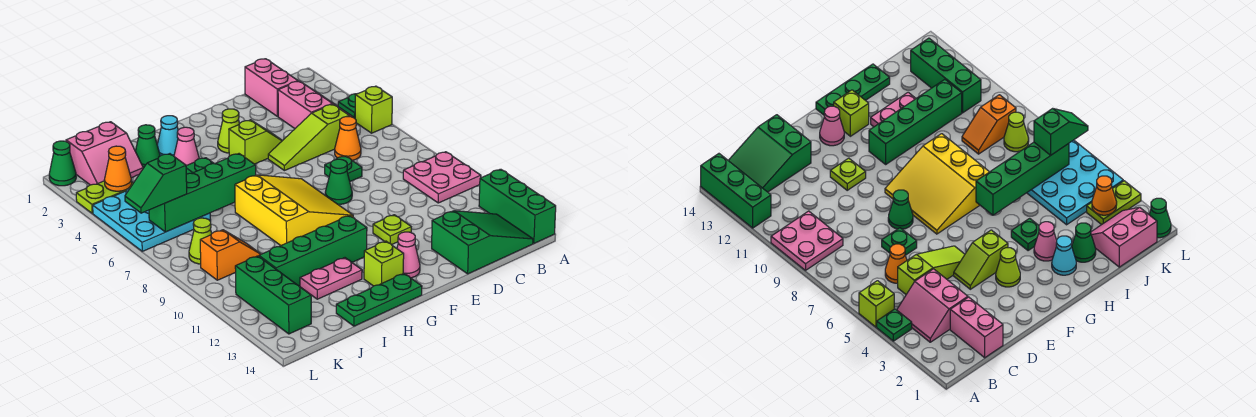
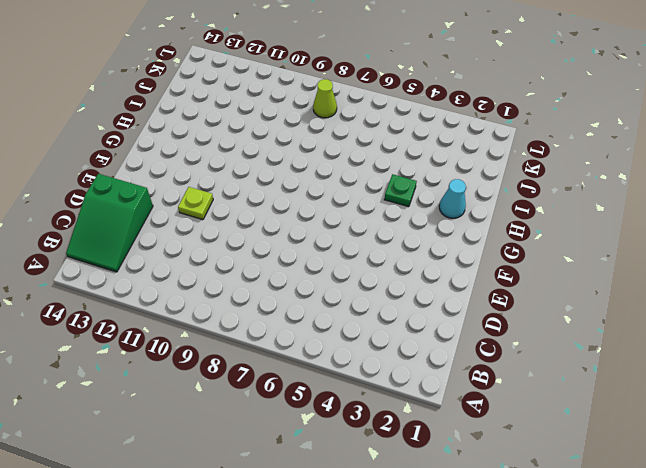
none -> green 1x1 plate [338,94,356,118]
none -> lime 1x1 brick [355,86,392,133]
none -> pink 2x2 plate [403,152,481,203]
none -> green 1x3 brick [479,169,556,243]

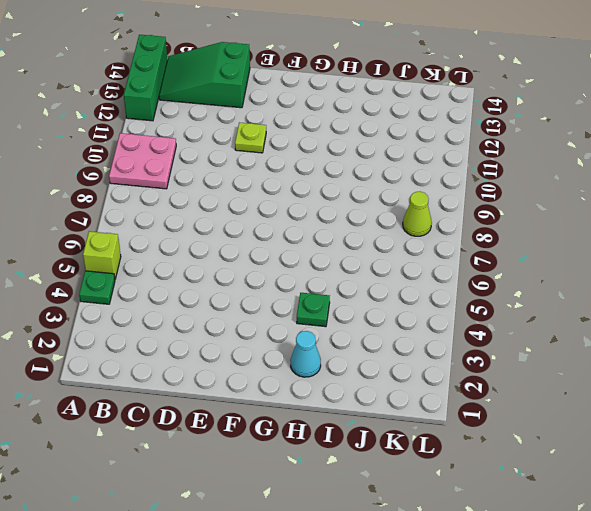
none -> pink 2x2 slope [278,81,353,128]
none -> pink 1x2 brick [245,59,298,116]
none -> lime 1x3 slope [268,104,349,171]
none -> orange 1x1 cone [335,116,361,160]

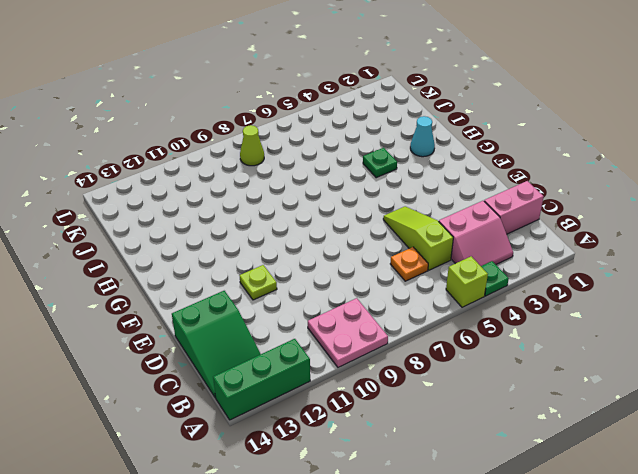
orange 1x1 plate [390,247,428,281] -> orange 1x1 cone [335,116,361,160]
none -> green 1x1 plate [325,156,362,181]
none -> lime 1x2 slope [229,120,282,164]
none -> green 1x1 cone [325,159,352,204]
none -> lime 1x1 cone [218,109,240,153]

